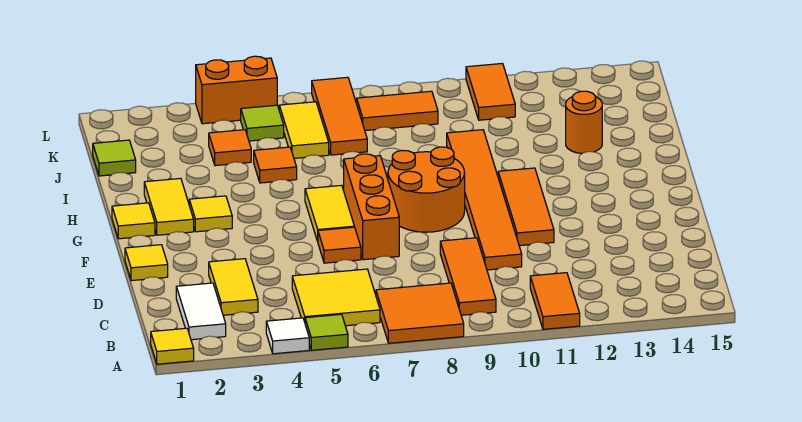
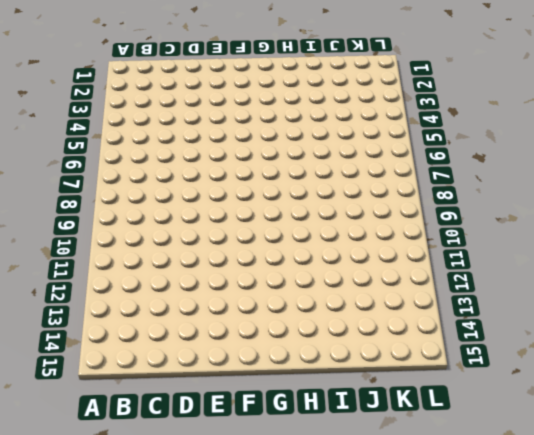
none -> yellow 1x1 tile [151,328,194,364]
none -> white 1x1 tile [266,318,309,354]
none -> lime 1x1 tile [305,314,348,350]

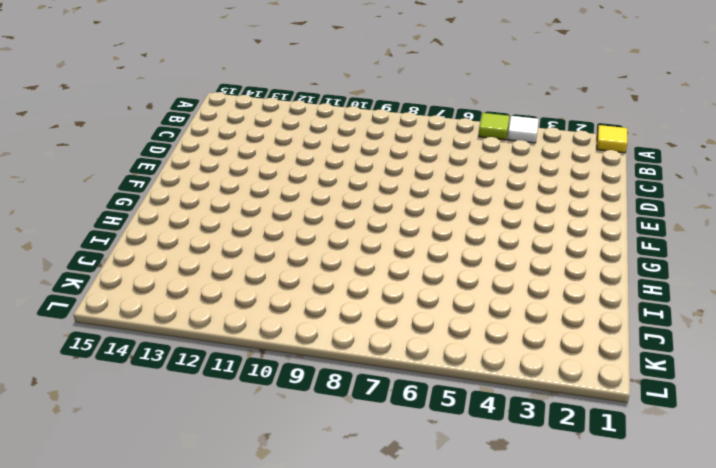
none -> orange 2x2 tile [376,283,464,343]
none -> orange 1x2 tile [530,273,580,329]
none -> white 1x2 tile [176,283,226,340]

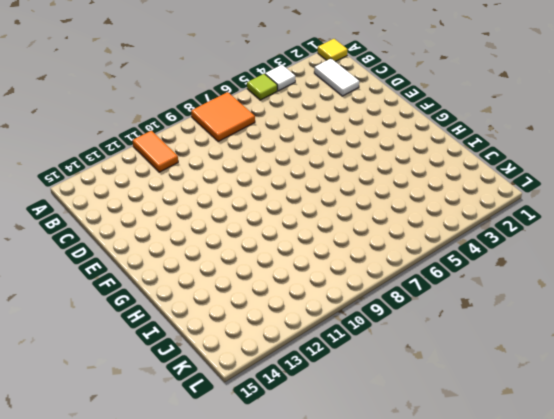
none -> yellow 2x2 tile [292,269,380,326]
none -> orange 1x3 tile [440,238,496,315]
none -> yellow 1x2 tile [209,259,258,315]

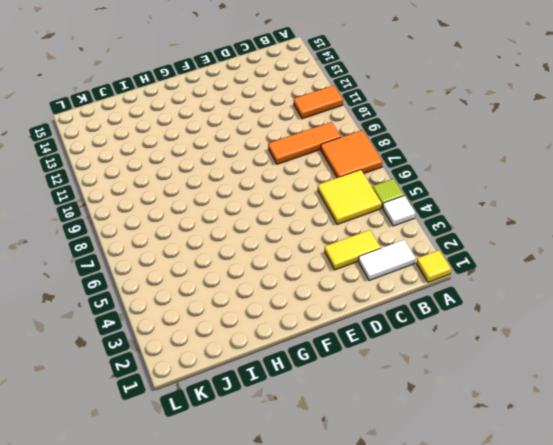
none -> orange 1x6 tile [447,130,522,270]
none -> yellow 1x1 tile [125,245,168,281]
none -> orange 1x1 tile [318,227,361,263]

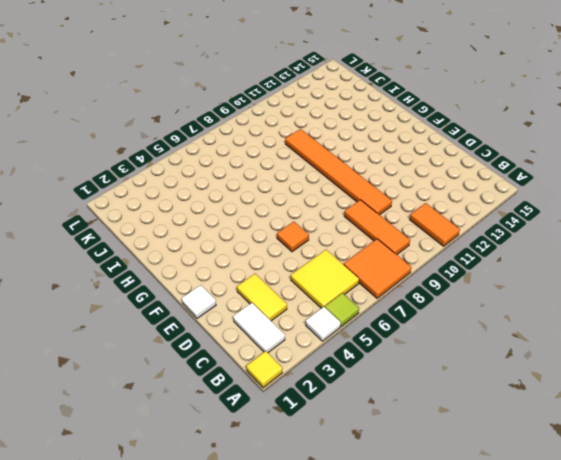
white 1x1 tile [182,285,216,318] -> yellow 1x1 tile [125,245,168,281]
none -> orange 1x3 brick [344,154,399,260]
none -> orange 1x3 tile [498,168,554,246]
none -> yellow 1x2 tile [305,185,354,241]

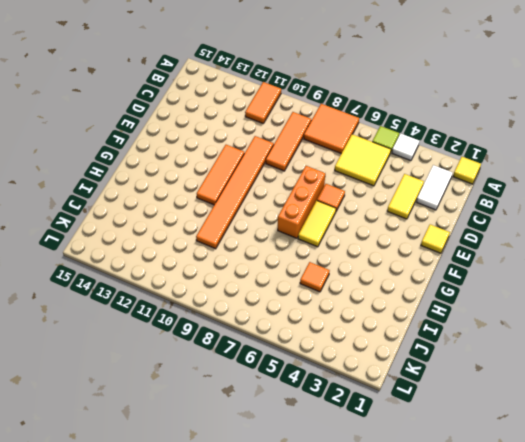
none -> orange 2x2 round brick [388,147,465,232]
none -> yellow 1x1 tile [112,203,155,239]
none -> yellow 1x2 tile [144,178,194,235]

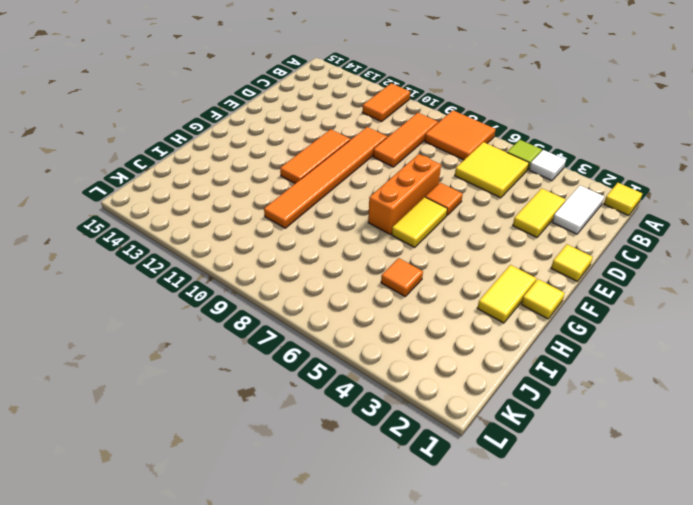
none -> orange 2x2 round brick [388,147,465,232]
none -> yellow 1x1 tile [189,196,232,232]
none -> orange 1x1 round brick [566,91,602,154]

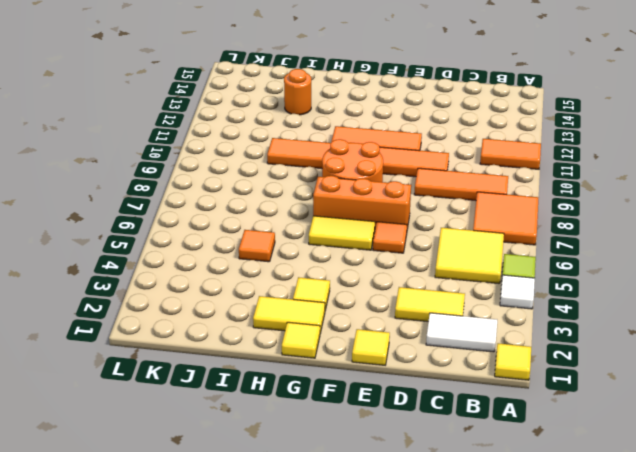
none -> lime 1x1 tile [93,140,136,176]
none -> orange 1x1 tile [209,130,251,166]
none -> yellow 1x2 tile [279,102,329,158]

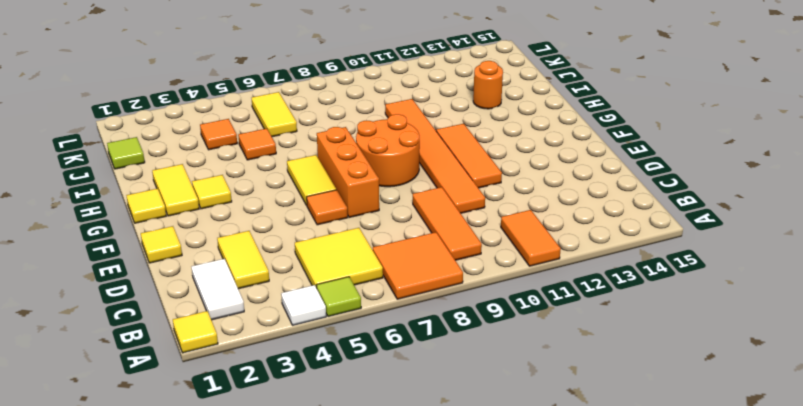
none -> orange 1x3 tile [312,77,367,155]
none -> lime 1x1 tile [241,105,284,141]
none -> orange 1x2 tile [357,91,438,131]

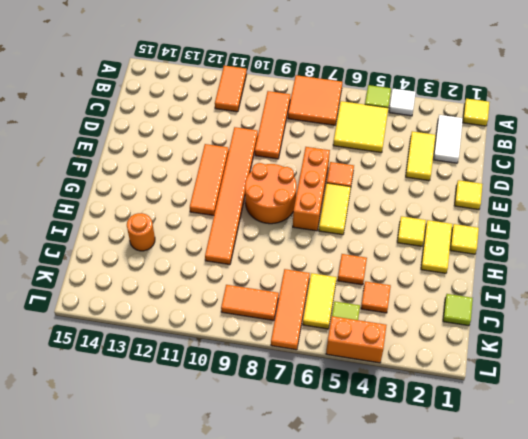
none -> orange 1x2 tile [466,63,515,120]

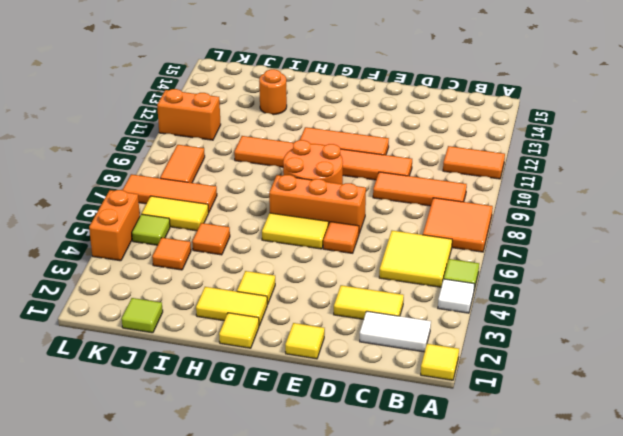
orange 1x2 brick [157,89,221,140] -> orange 1x2 tile [466,63,515,120]

